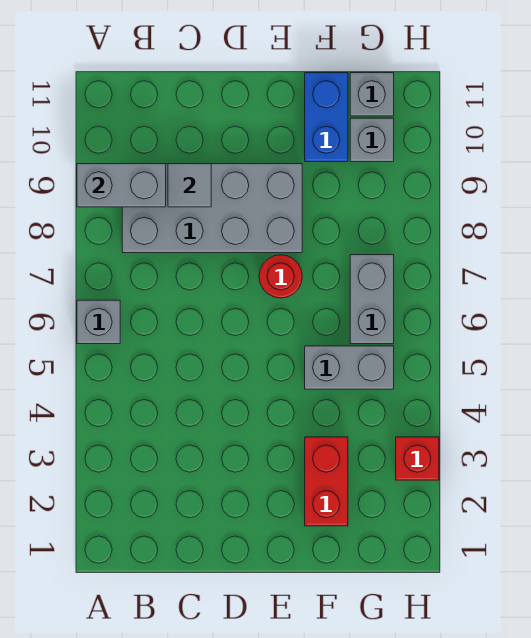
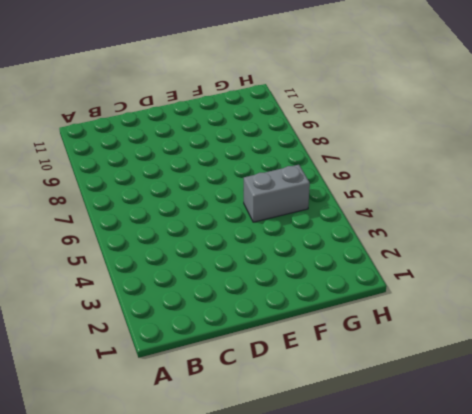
none -> grey 1x1 brick [77,300,120,344]
none -> grey 2x4 brick [122,164,302,253]
none -> red 1x1 round brick [259,255,302,298]

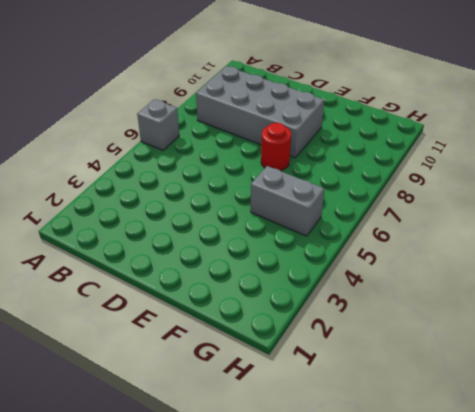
none -> red 1x2 brick [305,437,348,526]
none -> blue 1x2 brick [305,73,348,162]
none -> grey 1x2 brick [350,255,394,344]

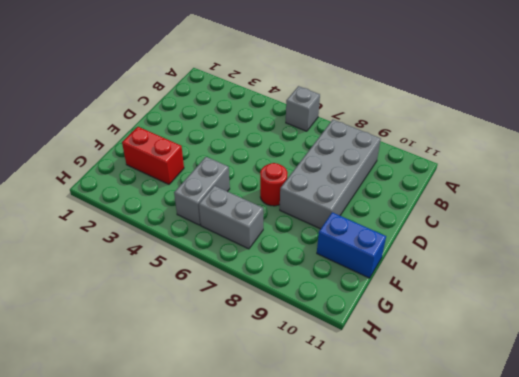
none -> grey 1x1 brick [350,118,394,162]
none -> grey 1x1 brick [350,73,394,116]
none -> red 1x1 brick [396,437,439,480]

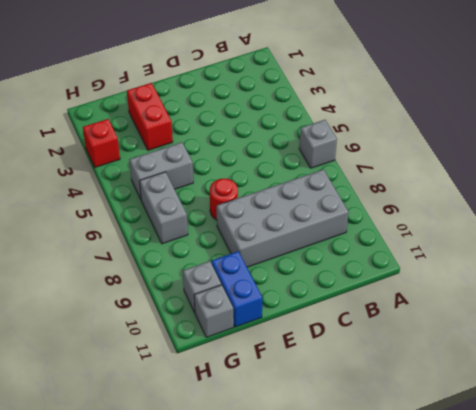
none -> grey 1x2 brick [77,164,166,207]
none -> grey 1x1 tile [168,164,211,207]

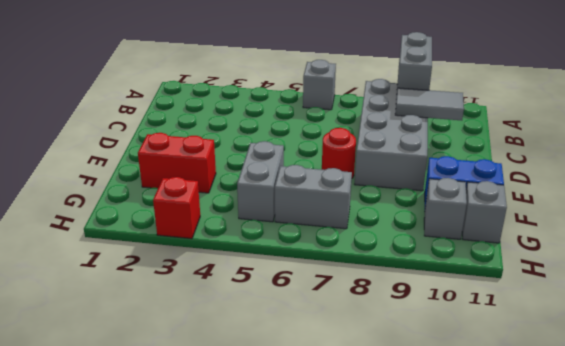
grey 1x2 tile [395,88,464,120] -> grey 1x1 tile [168,164,211,207]

